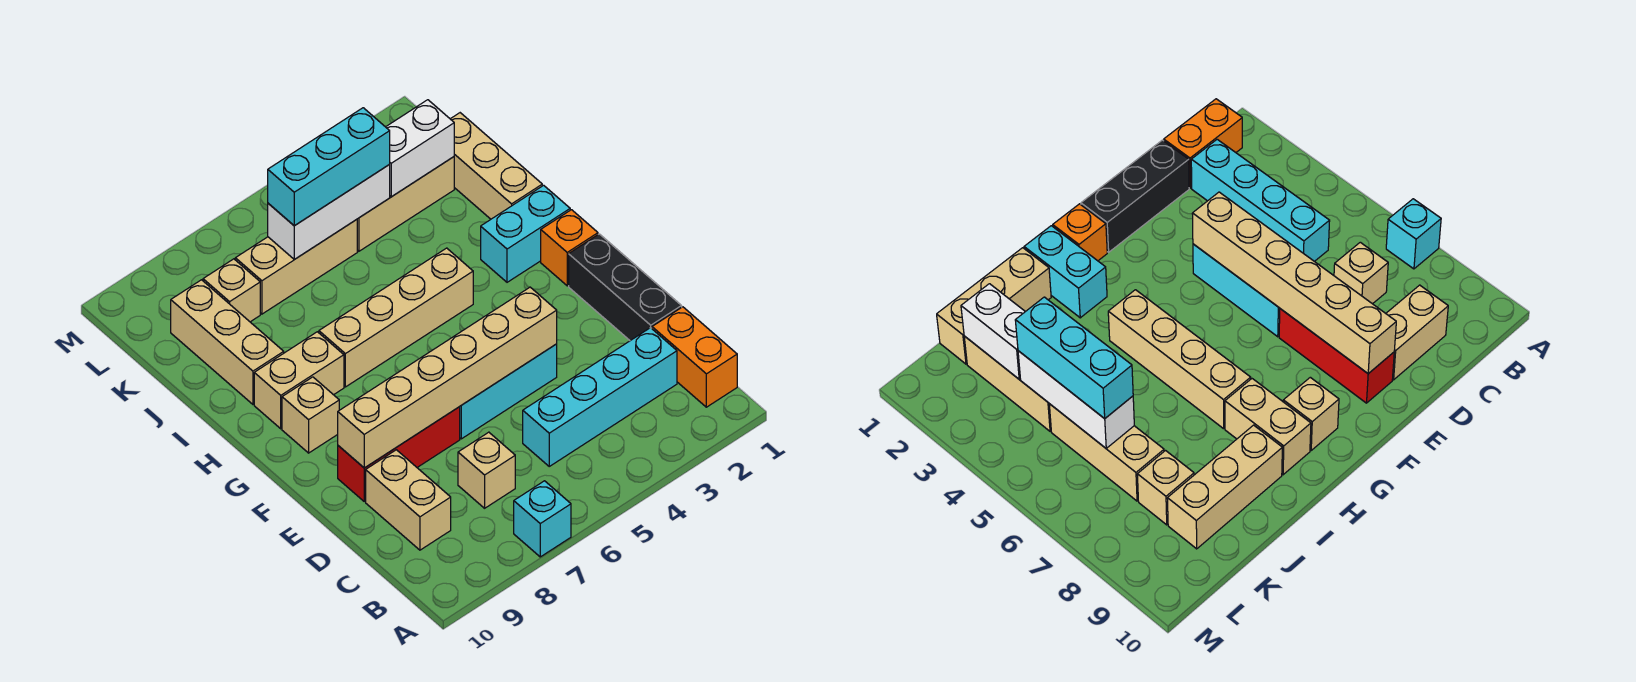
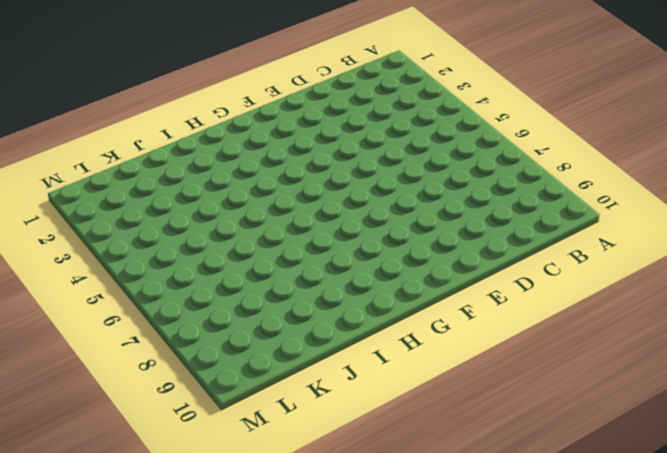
none -> cyan 1x1 brick [514,481,571,557]
none -> orange 1x2 brick [652,307,737,407]
none -> cyan 1x4 brick [523,328,677,466]

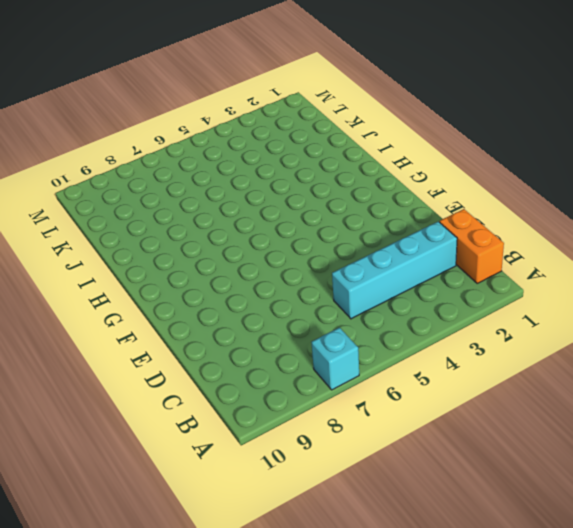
none -> tan 1x1 brick [458,432,515,508]
none -> tan 1x2 brick [366,450,451,550]
none -> black 1x3 brick [569,234,682,341]

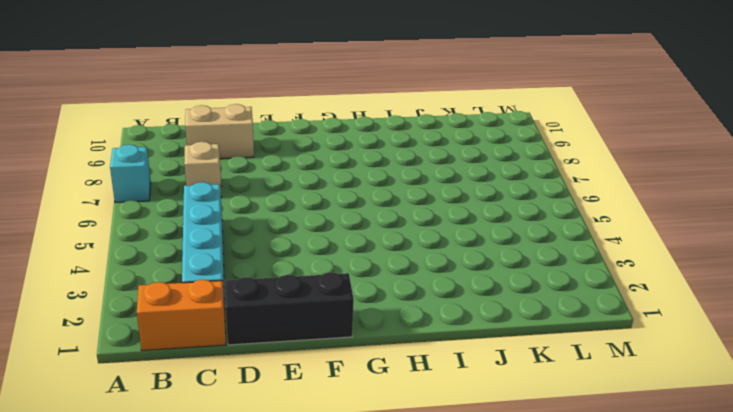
none -> cyan 1x3 brick [460,344,557,439]
none -> red 1x3 brick [338,407,460,501]
none -> orange 1x1 brick [541,210,598,286]

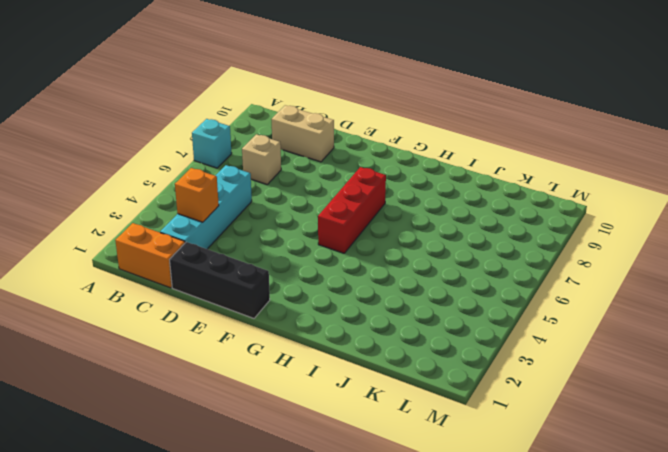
orange 1x1 brick [175,168,219,222] -> orange 1x1 brick moved to [541,210,598,286]
red 1x3 brick [318,167,386,253] -> red 1x3 brick moved to [338,407,460,501]
none -> cyan 1x3 brick [460,344,557,439]
none -> tan 1x1 brick [282,377,339,453]
none -> cyan 1x2 brick [481,185,570,282]

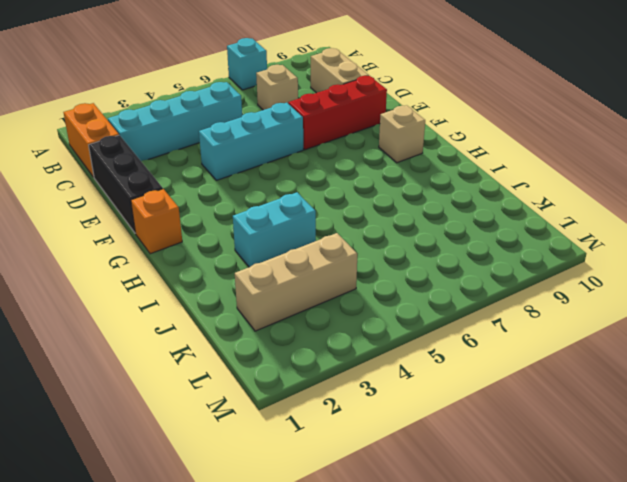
cyan 1x2 brick [233,192,316,267] -> cyan 1x2 brick moved to [481,185,570,282]
none -> tan 1x4 brick [319,248,473,387]
none -> tan 1x2 brick [254,332,344,429]
none -> tan 1x3 brick [451,113,542,219]

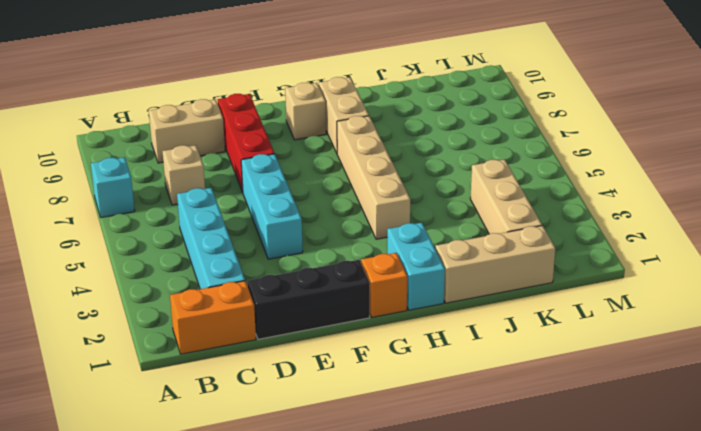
none -> tan 1x3 brick [171,280,284,404]
none -> tan 1x3 brick [235,219,357,314]
none -> tan 1x1 brick [203,259,260,322]

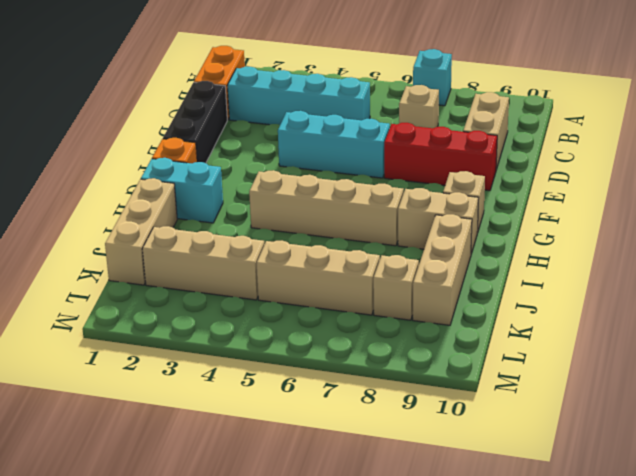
none -> tan 1x6 brick [338,287,557,468]
none -> white 1x2 brick [386,100,454,197]
none -> white 1x3 brick [268,165,390,259]

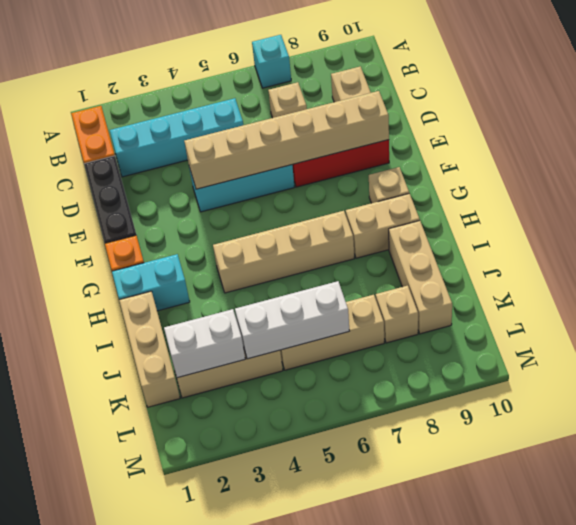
none -> cyan 1x3 brick [268,108,390,226]

